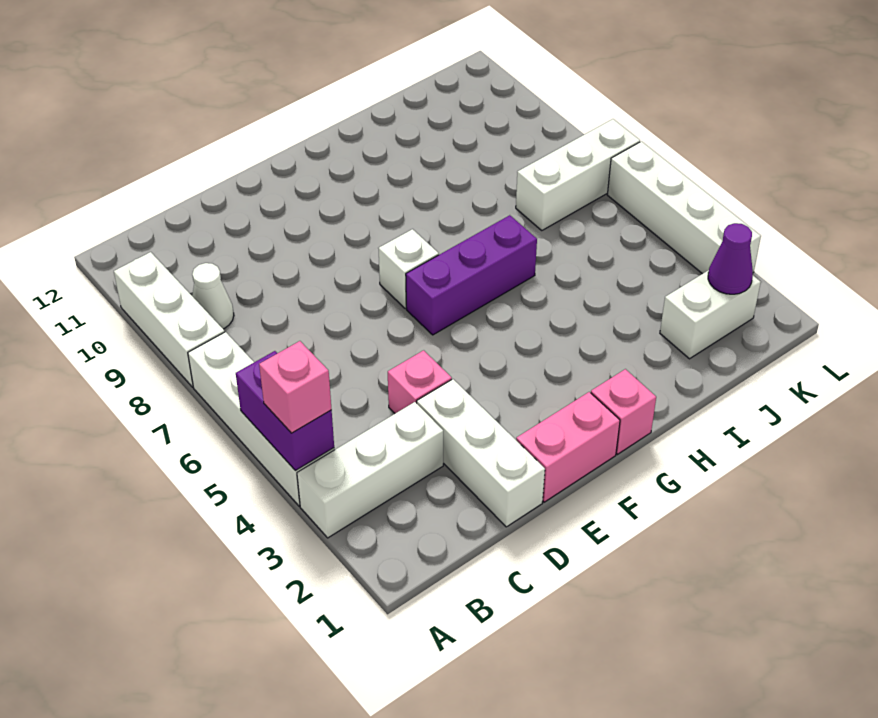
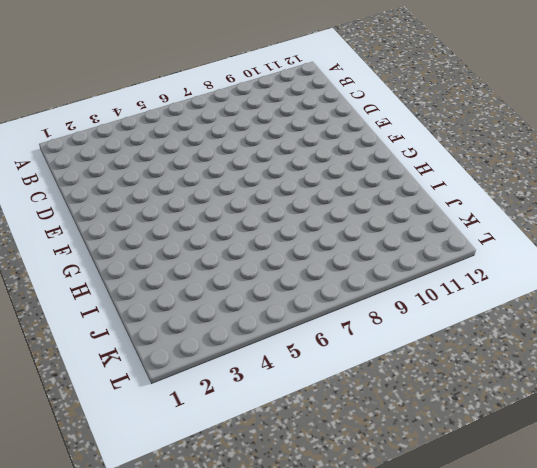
none -> white 1x3 brick [297,402,443,538]
none -> white 1x4 brick [188,332,334,506]
none -> white 1x3 brick [114,252,225,387]

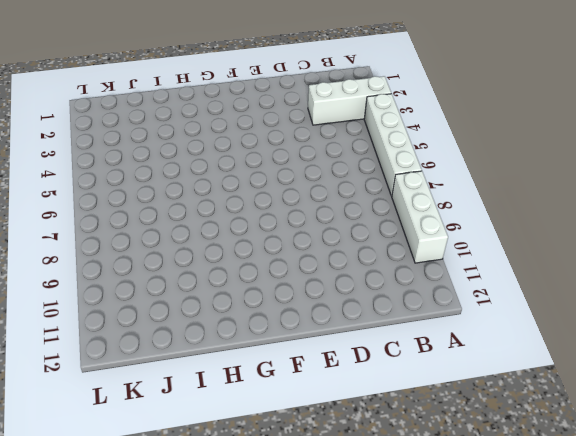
none -> white 1x1 cone [192,263,234,329]
none -> white 1x3 brick [417,379,545,527]
none -> pink 1x1 brick [388,350,452,413]

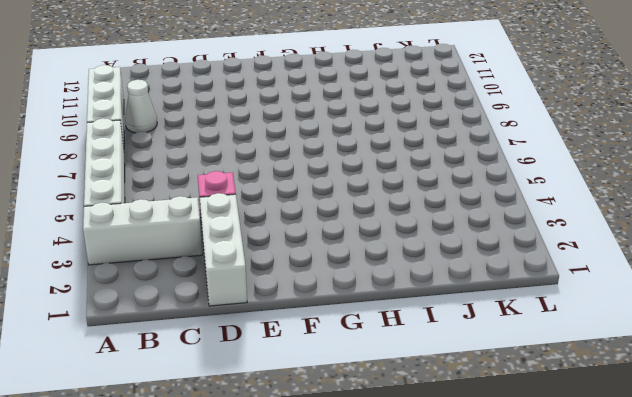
none -> pink 1x2 brick [516,392,620,502]
none -> purple 1x3 brick [406,215,537,335]
none -> white 1x1 brick [378,229,439,309]

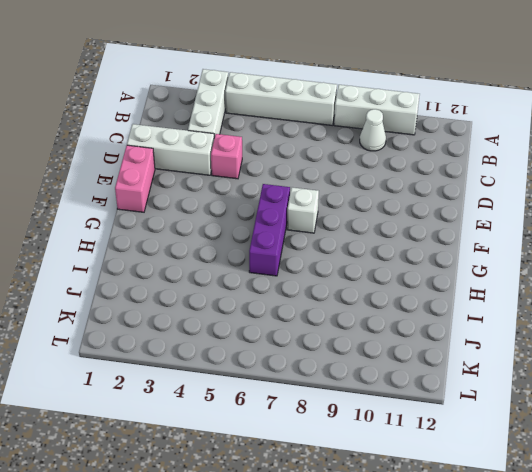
none -> pink 1x1 brick [591,369,656,454]
none -> white 1x2 brick [660,270,761,359]
none -> white 1x3 brick [516,119,640,230]

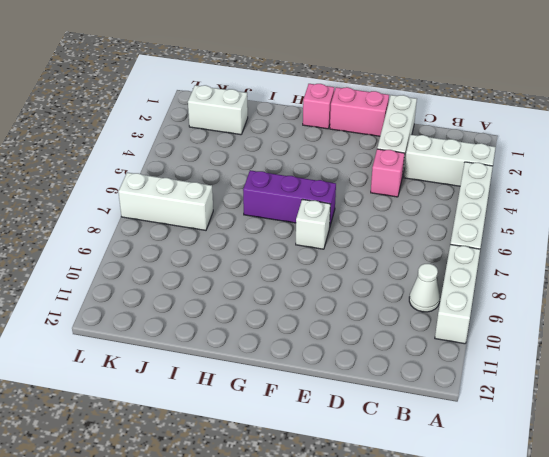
none -> white 1x4 brick [607,141,761,274]
none -> purple 1x2 brick [236,351,334,470]
none -> purple 1x1 cone [708,223,753,294]

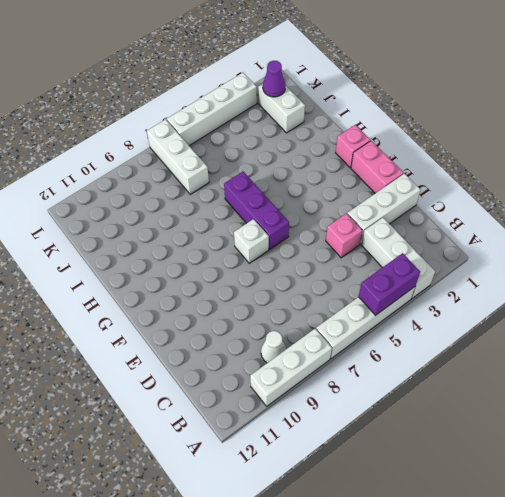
none -> pink 1x1 brick [259,341,332,433]

